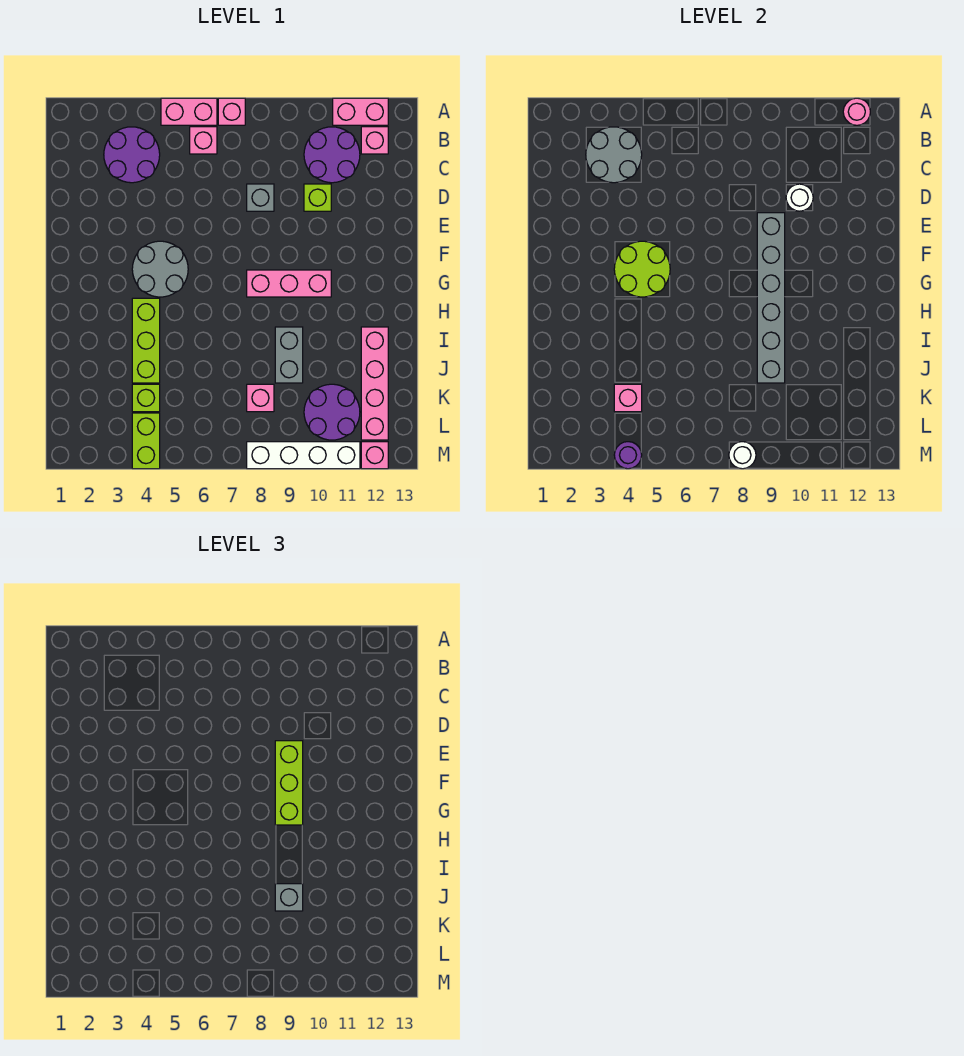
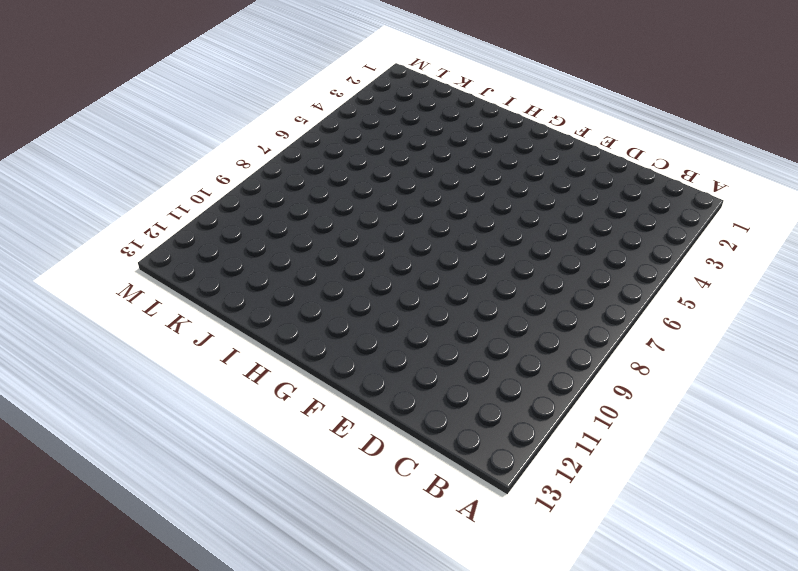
none -> pink 1x2 brick [161,98,217,125]
none -> pink 1x1 brick [218,98,245,125]
none -> pink 1x2 brick [333,98,388,125]
none -> purple 2x2 round brick [104,127,160,183]

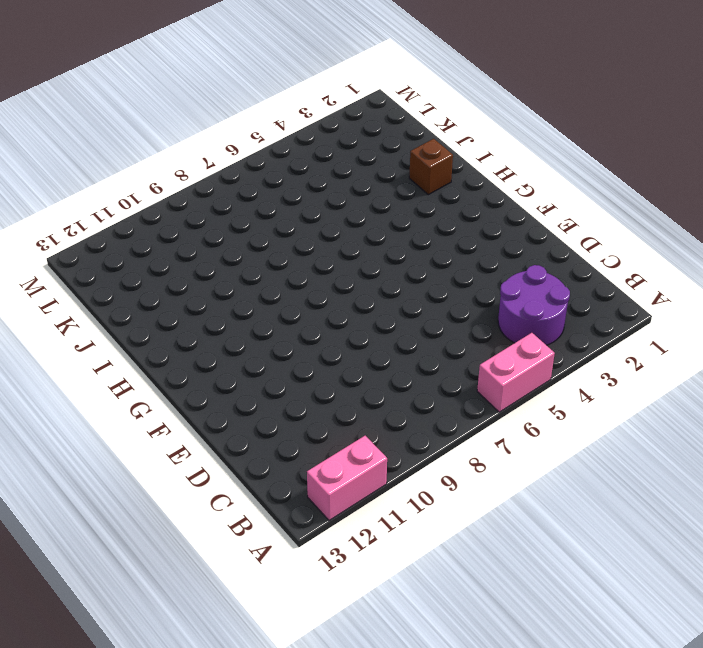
brown 1x1 brick [409,139,453,195] -> none
none -> pink 1x1 brick [218,98,245,125]
none -> pink 1x1 brick [190,127,217,154]
none -> purple 2x2 round brick [304,127,360,183]
none -> pink 1x1 brick [361,127,388,154]

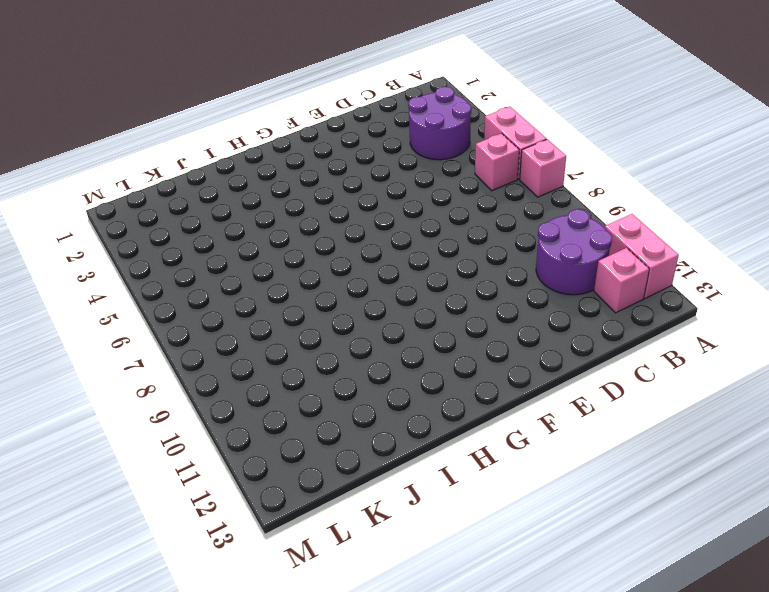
none -> grey 1x1 brick [247,184,274,211]
none -> lime 1x1 brick [304,184,331,211]
none -> grey 2x2 round brick [132,241,188,297]
none -> pink 1x3 brick [247,270,331,297]

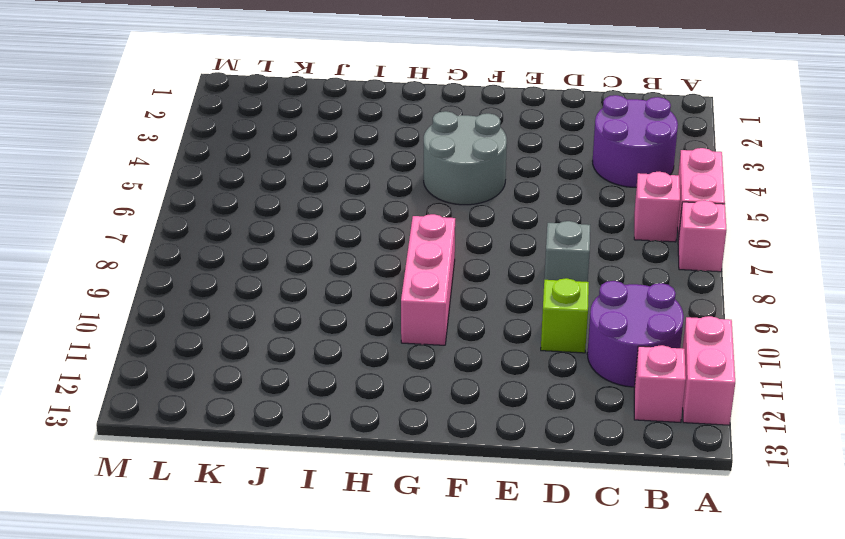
none -> lime 1x3 brick [132,298,160,383]
none -> grey 1x2 brick [275,327,303,383]
none -> pink 1x4 brick [361,327,388,440]
none -> lime 1x1 brick [132,384,160,412]

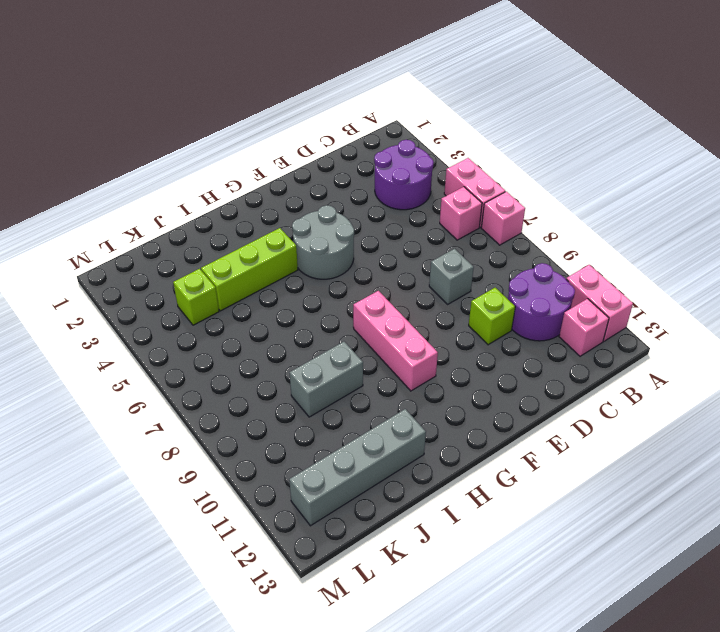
grey 1x4 brick [289,409,426,526] -> pink 1x4 brick [361,327,388,440]
none -> pink 1x1 brick [247,384,274,412]
none -> purple 2x2 round brick [304,384,360,440]
none -> lime 1x2 brick [132,413,160,469]
none -> white 1x4 brick [247,442,360,469]

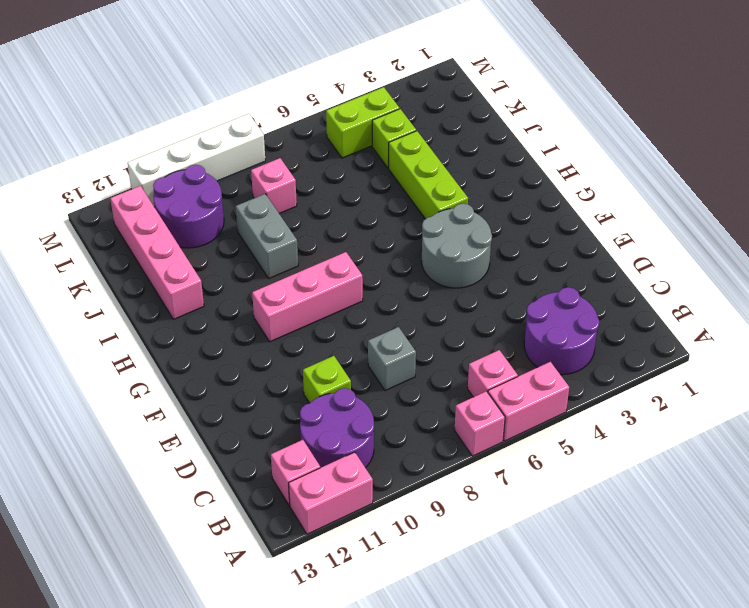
lime 1x2 brick [326,87,400,158] -> lime 1x2 brick turned to [132,413,160,469]
none -> pink 1x1 brick [361,442,388,469]
none -> pink 1x1 round brick [843,98,870,125]
none -> grey 2x2 round brick [586,127,642,183]
none -> white 1x1 round brick [786,184,813,211]

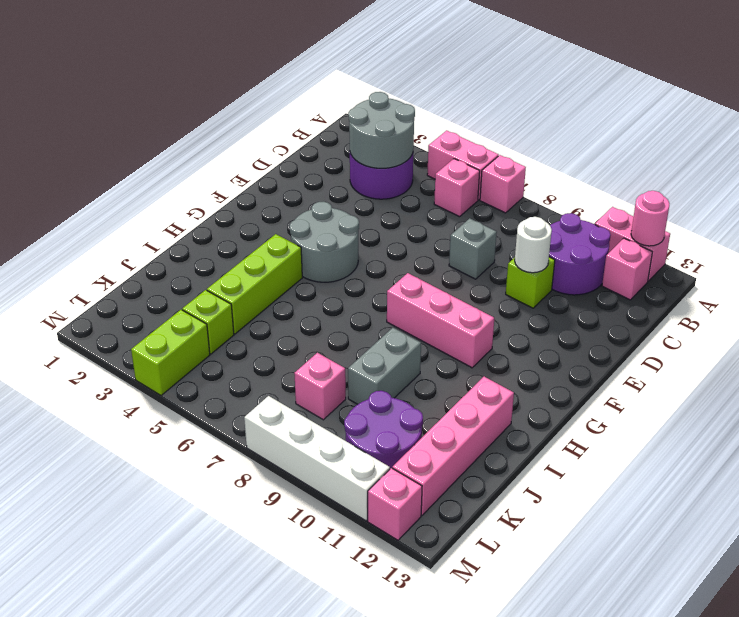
none -> grey 1x6 brick [757,213,785,383]
none -> lime 2x2 round brick [614,241,670,297]
none -> pink 1x1 brick [614,384,642,412]
none -> purple 1x1 round brick [614,442,642,469]

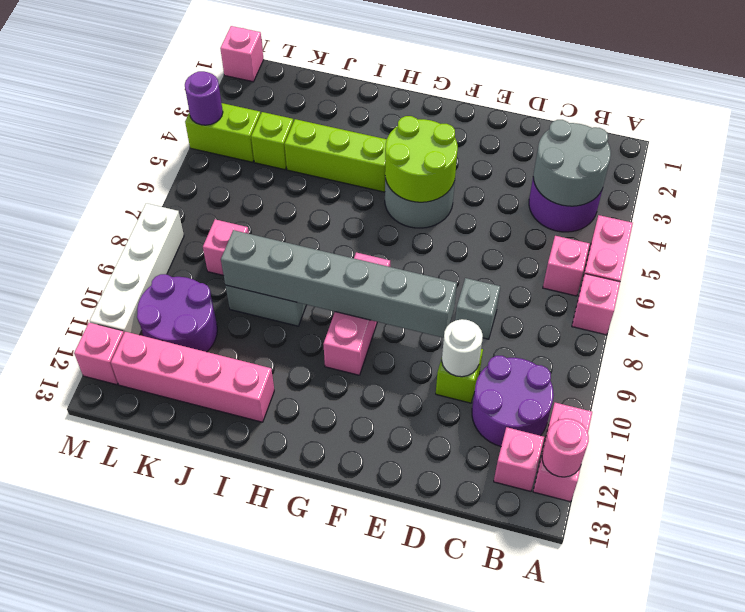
pink 1x1 brick [220,26,264,82] -> pink 1x1 brick moved to [614,384,642,412]
none -> white 1x1 round brick [729,442,756,469]
none -> lime 1x3 brick [275,741,303,825]
none -> grey 1x1 brick [275,884,303,911]

